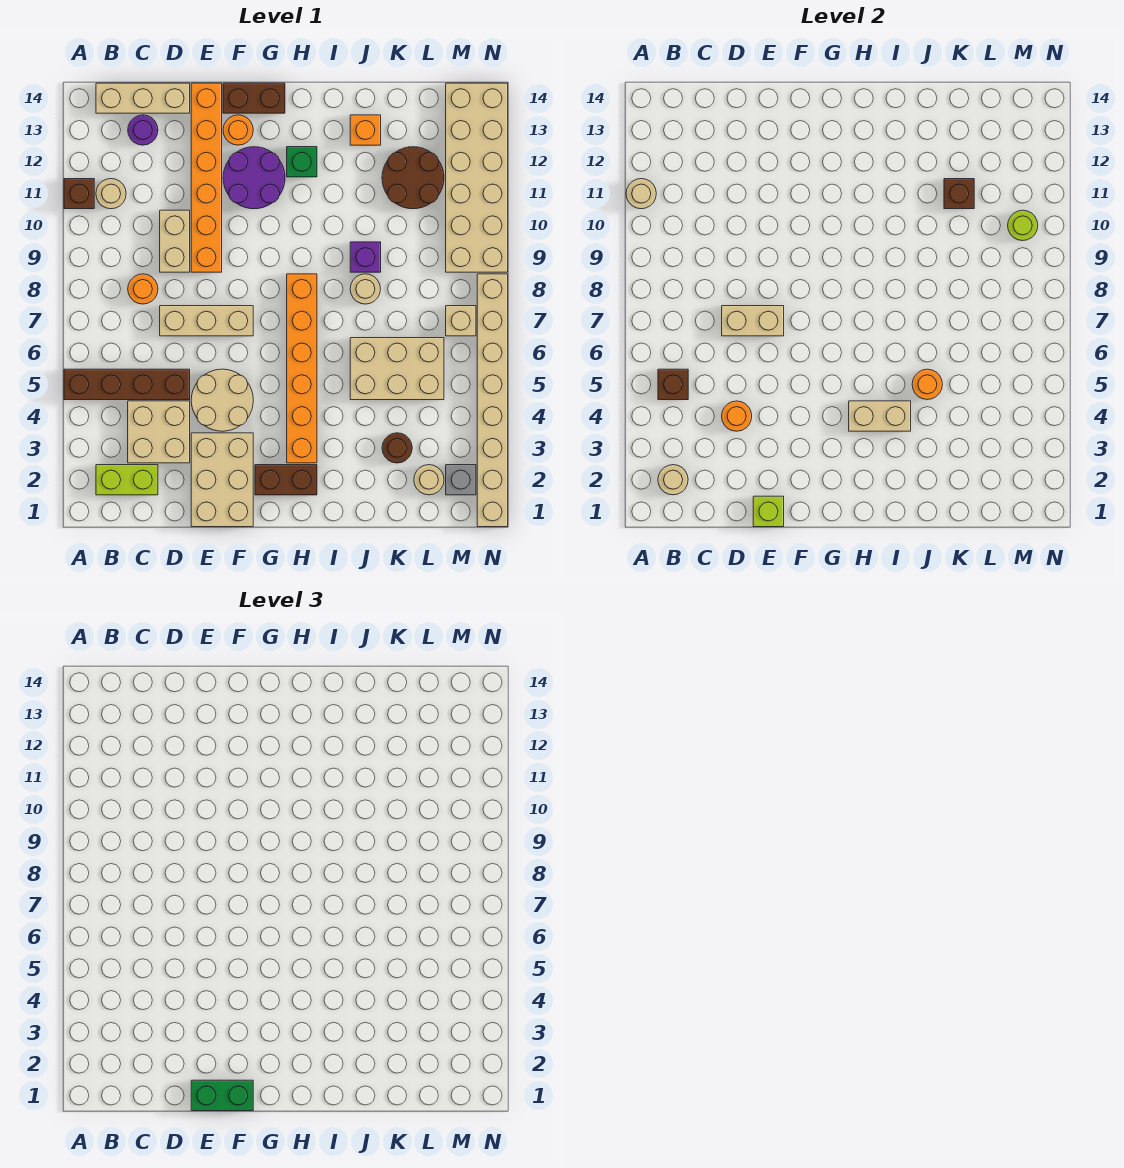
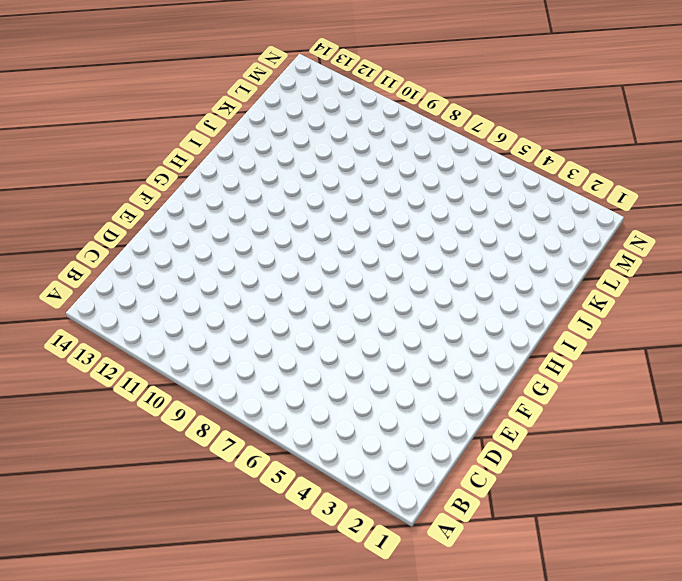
none -> brown 1x4 brick [64,369,190,400]
none -> brown 1x1 brick [64,179,94,209]
none -> lime 1x2 brick [96,465,158,495]
none -> tan 1x1 round brick [96,179,126,209]

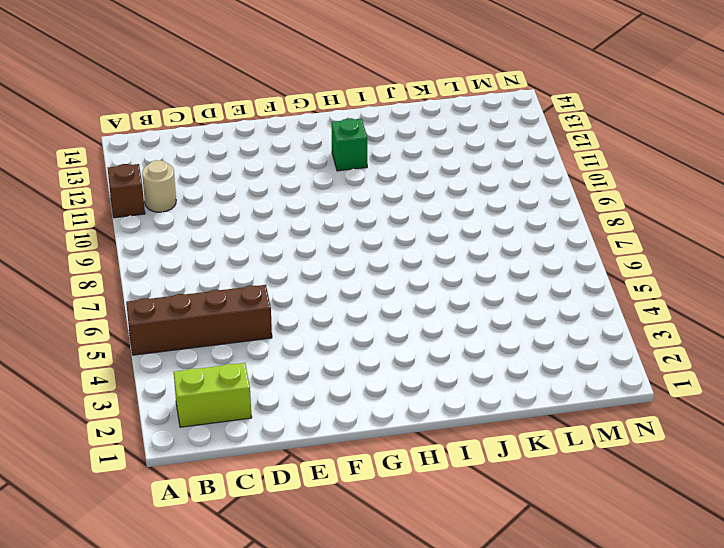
none -> tan 1x3 brick [96,83,190,113]
none -> tan 2x2 brick [128,401,190,463]
none -> orange 1x1 round brick [128,274,158,304]
none -> purple 1x1 round brick [128,115,158,145]

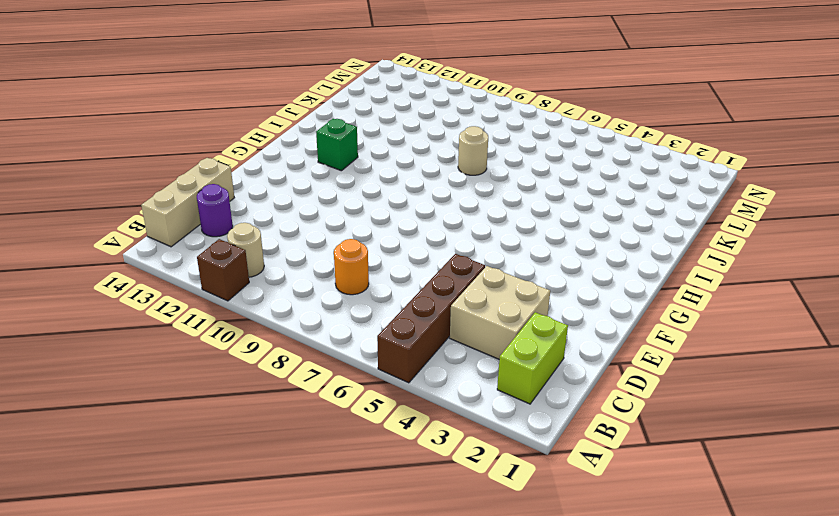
none -> tan 1x3 brick [160,306,253,336]
none -> tan 1x2 brick [160,210,190,272]
none -> tan 2x3 brick [191,433,253,527]
none -> tan 2x2 round brick [191,369,253,431]

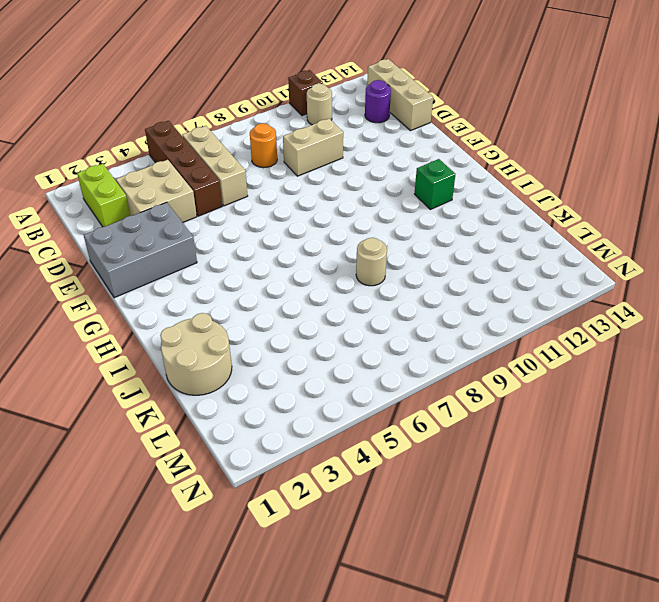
tan 1x3 brick [182,126,248,206] -> tan 1x3 brick moved to [160,306,253,336]
grey 2x3 brick [84,202,197,298] -> tan 2x3 brick [191,433,253,527]
tan 2x2 round brick [160,313,232,395] -> tan 2x2 round brick moved to [191,369,253,431]
none -> orange 1x6 brick [191,83,222,272]
none -> purple 2x2 round brick [223,147,285,209]
none -> orange 1x1 round brick [223,115,253,145]
none -> brown 1x2 brick [223,83,285,113]

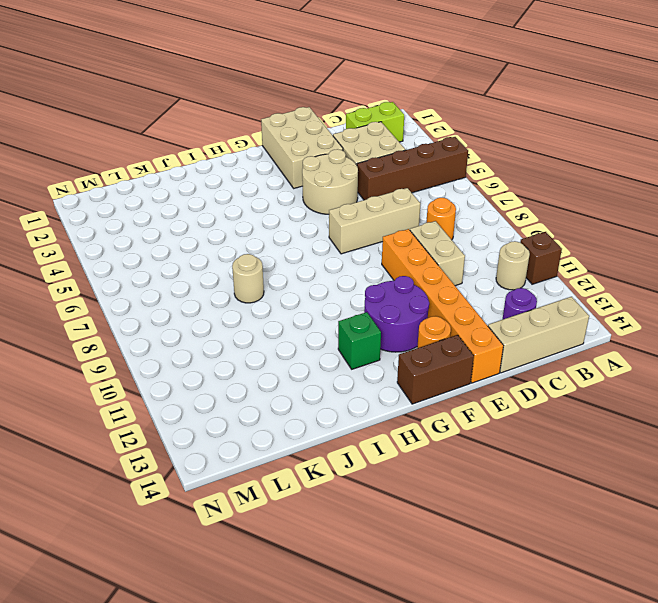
none -> brown 1x2 brick [255,465,317,495]
none -> orange 1x6 brick [287,274,317,463]
none -> tan 2x3 brick [350,338,444,400]
none -> purple 1x1 brick [350,242,381,272]

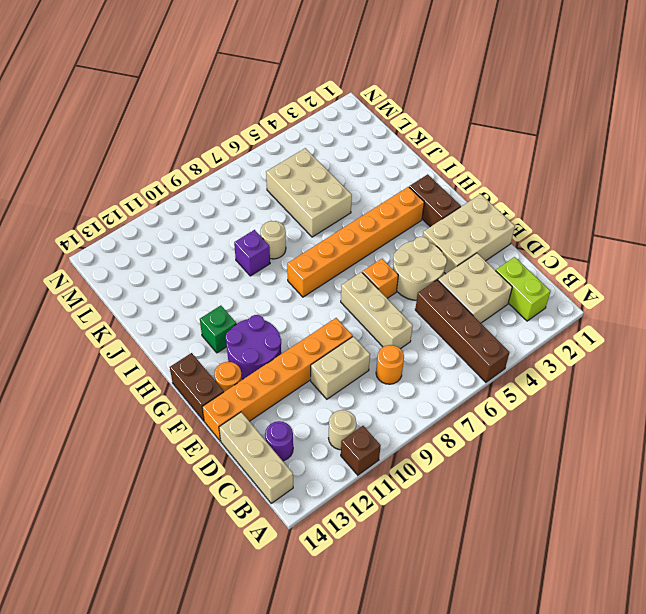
orange 1x1 brick [362,259,398,298] -> orange 1x1 brick moved to [350,115,381,145]
none -> brown 1x1 round brick [382,433,412,463]
none -> brown 2x2 round brick [382,147,444,209]
none -> tan 1x1 round brick [414,465,444,495]
none -> grey 1x1 brick [446,465,476,495]

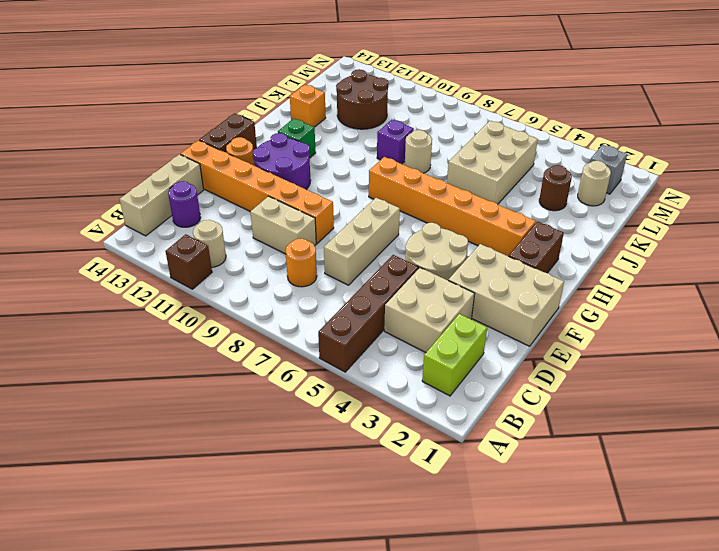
none -> tan 1x1 brick [446,306,476,336]
none -> tan 2x6 brick [446,83,508,272]
none -> tan 1x8 brick [477,274,508,527]
none -> tan 1x1 round brick [626,179,656,209]

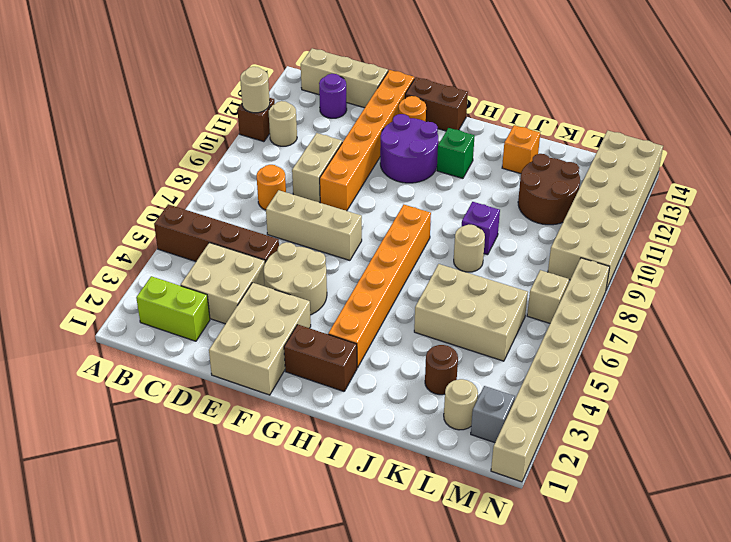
none -> tan 1x1 round brick [658,465,688,495]
none -> brown 1x1 brick [658,369,688,400]
none -> orange 1x1 round brick [722,401,752,431]
none -> tan 1x2 brick [722,306,784,336]

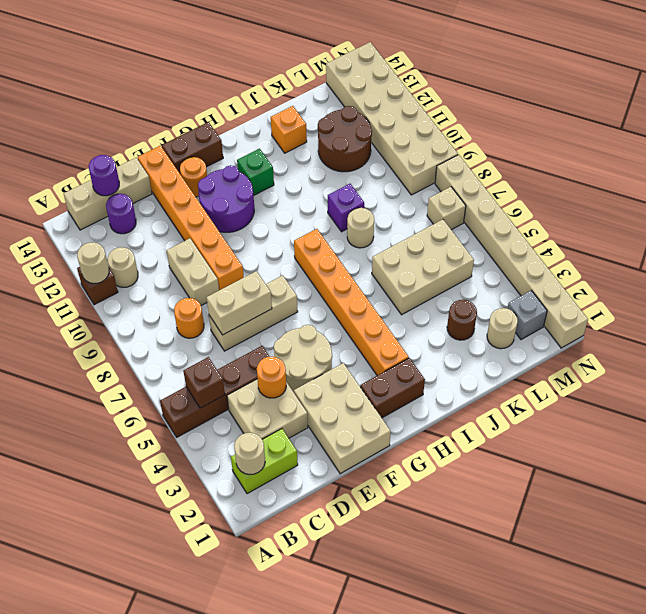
purple 1x1 round brick [89,155,119,196] -> none
none -> lime 1x1 brick [753,496,784,527]
none -> tan 1x2 brick [849,401,911,431]
none -> orange 1x1 round brick [912,369,942,400]
none -> brown 1x1 brick [944,179,974,209]

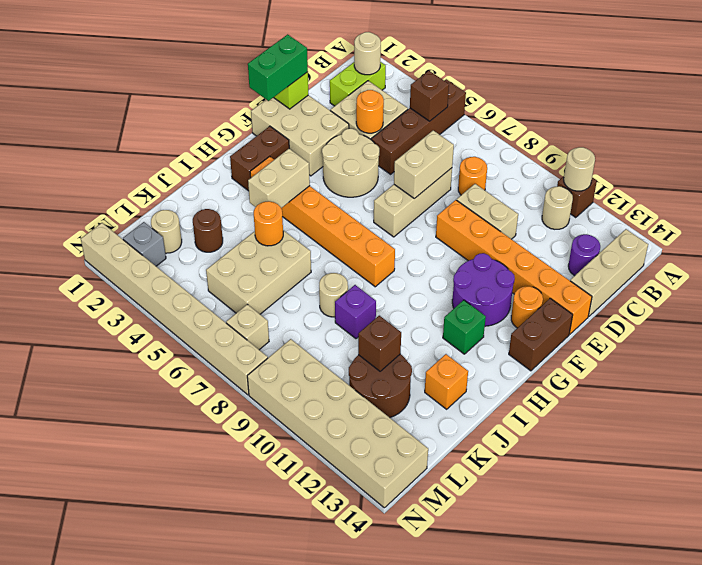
none -> lime 1x1 round brick [1008,210,1038,241]

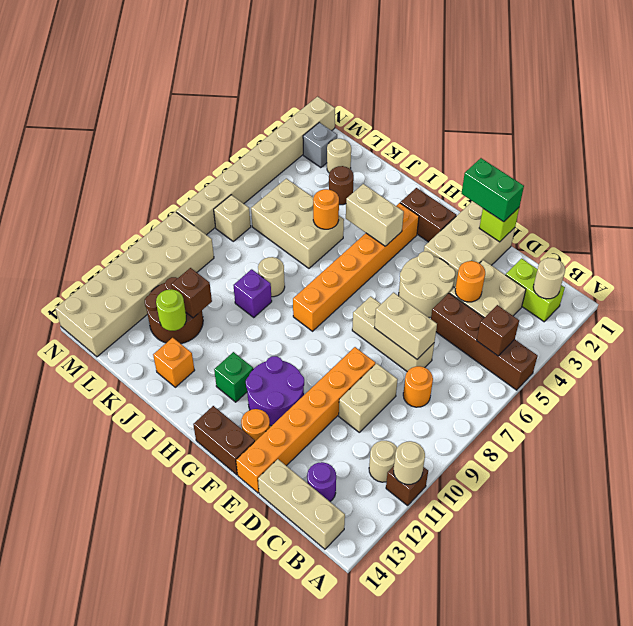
lime 1x1 round brick [156,289,186,331] -> lime 1x1 round brick moved to [1008,210,1038,241]

